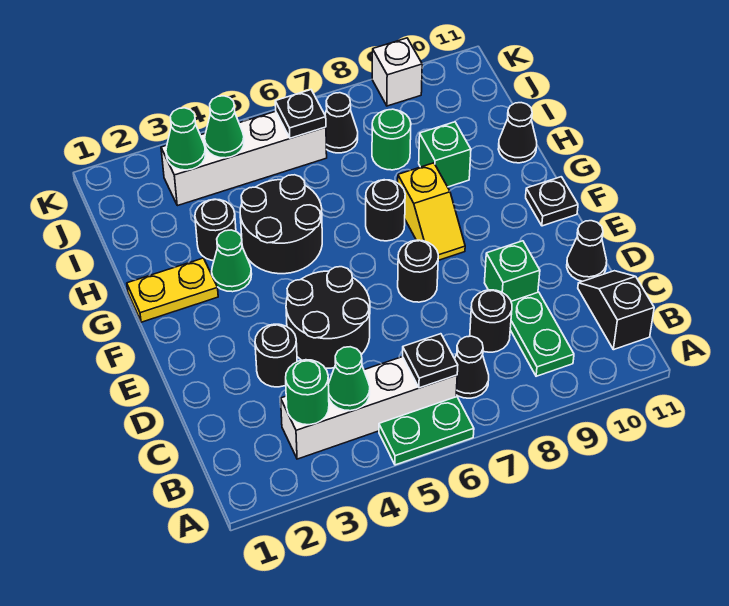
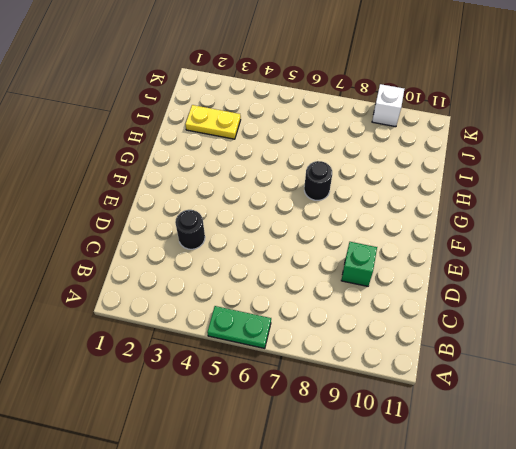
yellow 1x2 plate [185,105,241,139] -> yellow 1x2 plate moved to [127,258,218,322]
none -> white 1x4 brick [281,357,457,459]
none -> black 1x1 cone [455,336,489,398]
none -> green 1x2 plate [510,292,574,376]
none -> black 1x2 slope [578,271,654,350]

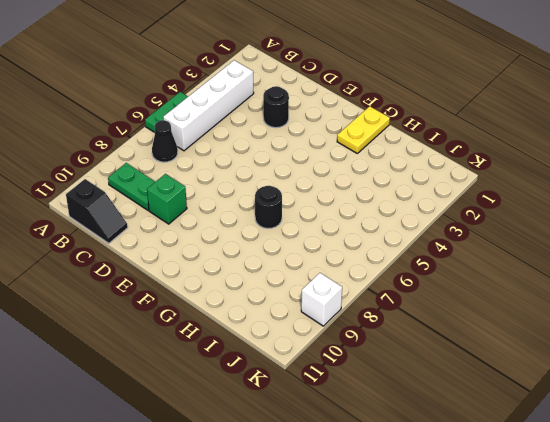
none -> black 1x1 round brick [470,290,512,352]
none -> black 2x2 round brick [286,267,370,368]
none -> black 1x1 cone [567,221,607,281]
none -> black 1x1 round brick [398,240,438,302]

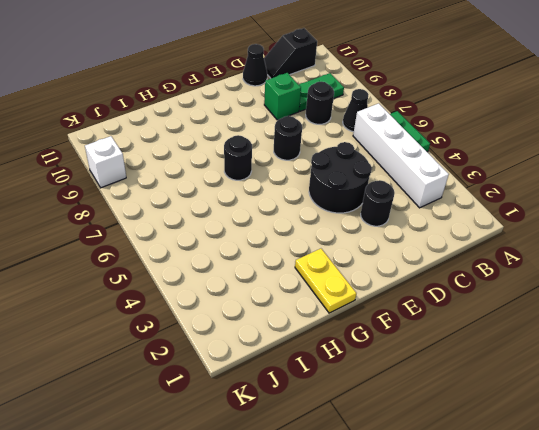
none -> yellow 1x2 slope [398,163,465,260]
none -> black 1x1 plate [526,177,578,226]
none -> green 1x1 cone [212,230,252,292]
none -> black 2x2 round brick [240,175,322,274]

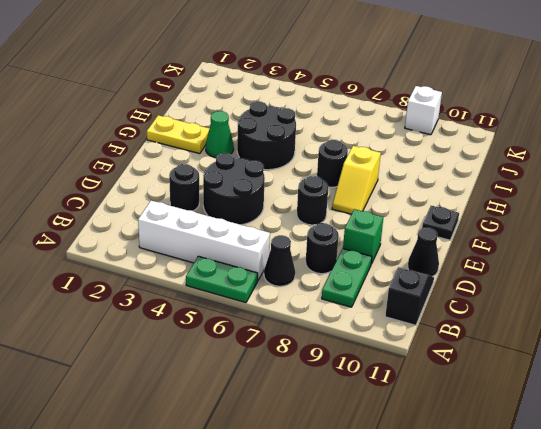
none -> black 1x1 round brick [195,199,236,261]
none -> green 1x1 brick [419,122,471,187]
none -> black 1x1 cone [498,103,537,163]
none -> green 1x1 round brick [372,109,411,170]

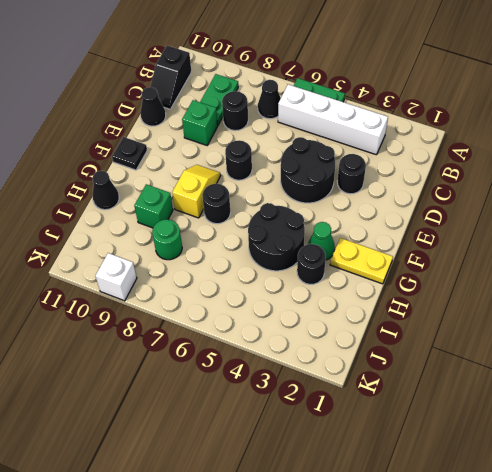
none -> white 1x4 brick [161,111,327,206]
none -> black 1x1 cone [325,93,358,153]
none -> green 1x1 round brick [286,360,329,425]
none -> green 1x1 cone [328,347,370,411]

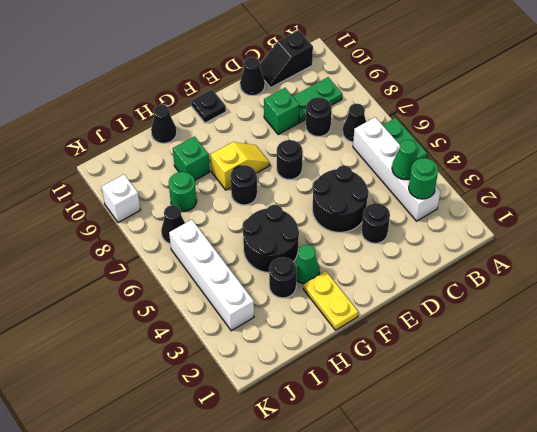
none -> black 1x1 plate [403,334,458,388]
none -> green 1x1 cone [166,108,206,170]
none -> green 1x1 cone [205,96,244,158]
none -> black 1x1 plate [275,90,326,138]

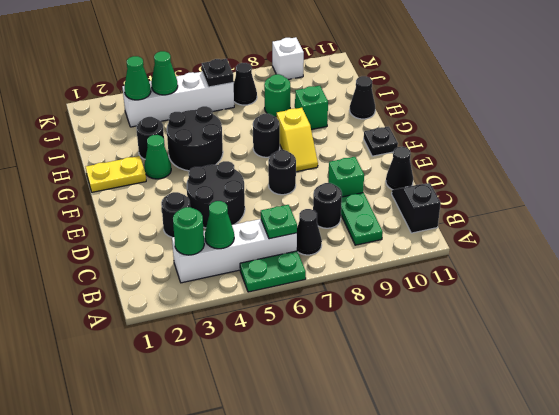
green 1x1 plate [261,205,297,239] -> black 1x1 plate [403,334,458,388]

